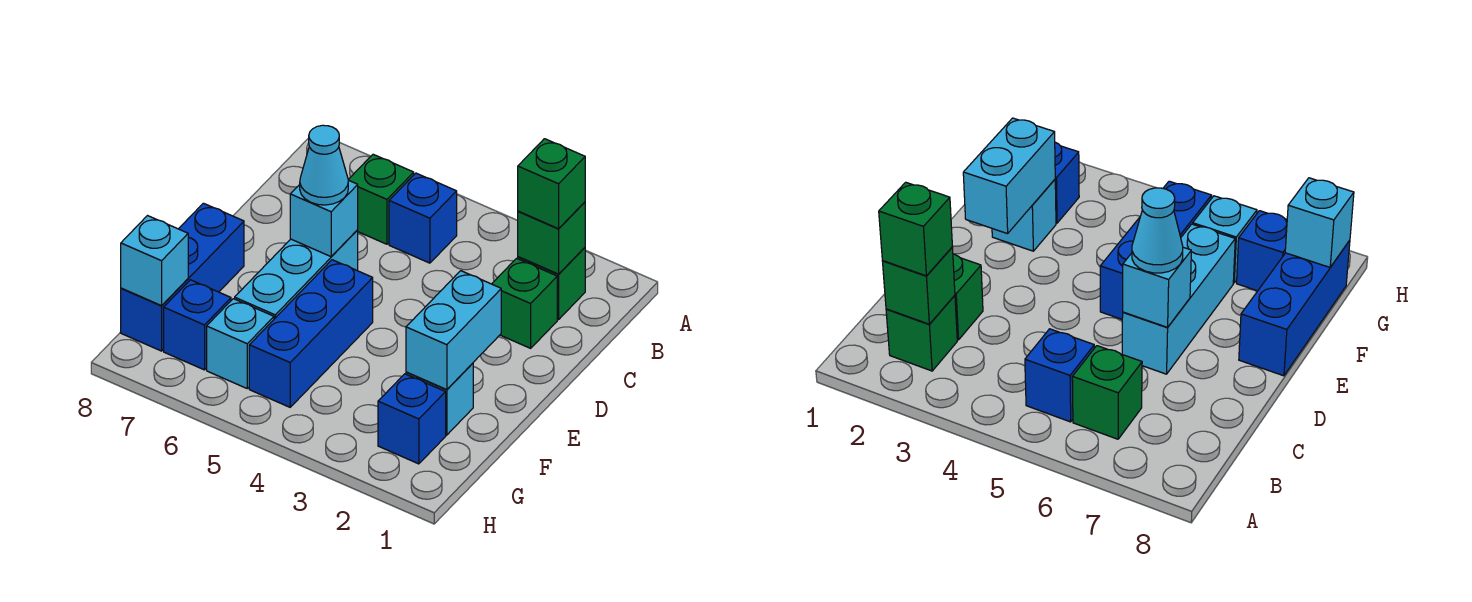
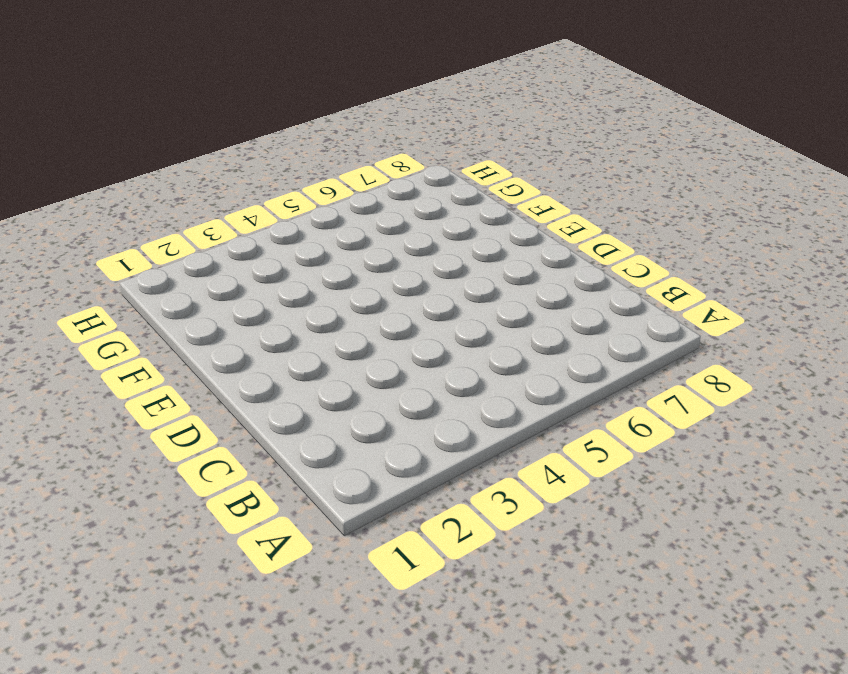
none -> green 1x1 brick [518,248,585,320]
none -> blue 1x1 brick [389,173,457,263]
none -> green 1x1 brick [348,154,414,244]

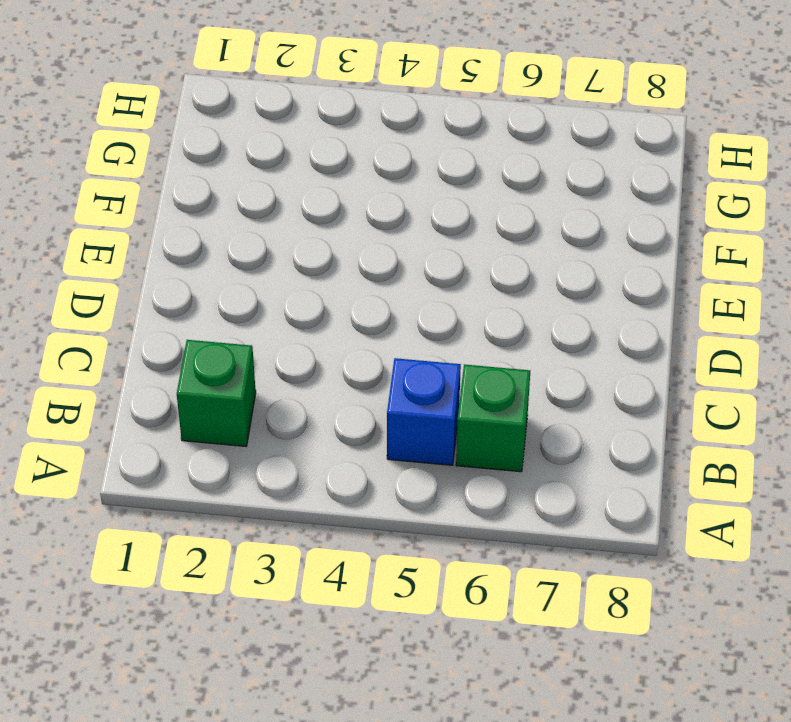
none -> green 1x1 brick [492,258,557,348]
none -> cyan 1x3 brick [235,230,358,319]
none -> blue 1x3 brick [249,260,373,407]

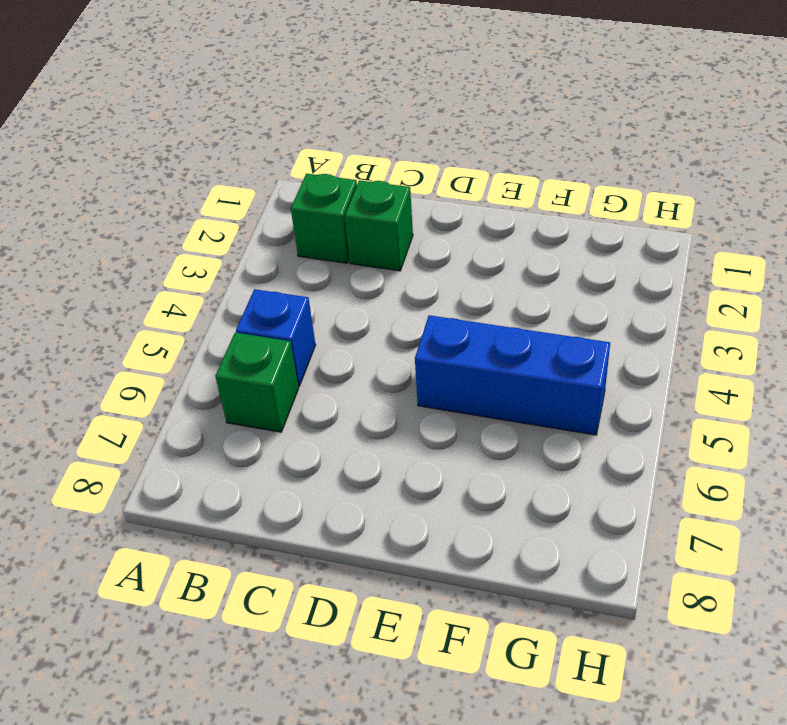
none -> cyan 1x3 brick [235,230,358,319]
none -> blue 1x3 brick [121,203,244,351]
none -> cyan 1x1 brick [406,363,473,435]

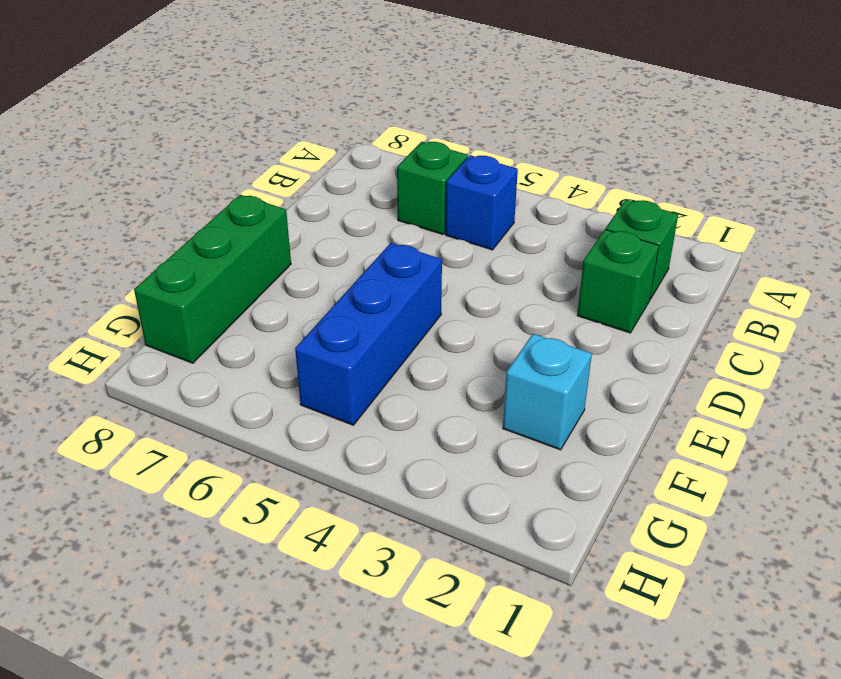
green 1x3 brick [134,195,291,363] -> blue 1x3 brick [121,203,244,351]
none -> cyan 1x3 brick [235,230,358,319]
none -> blue 1x1 brick [378,374,446,464]
none -> cyan 1x1 brick [207,299,274,388]

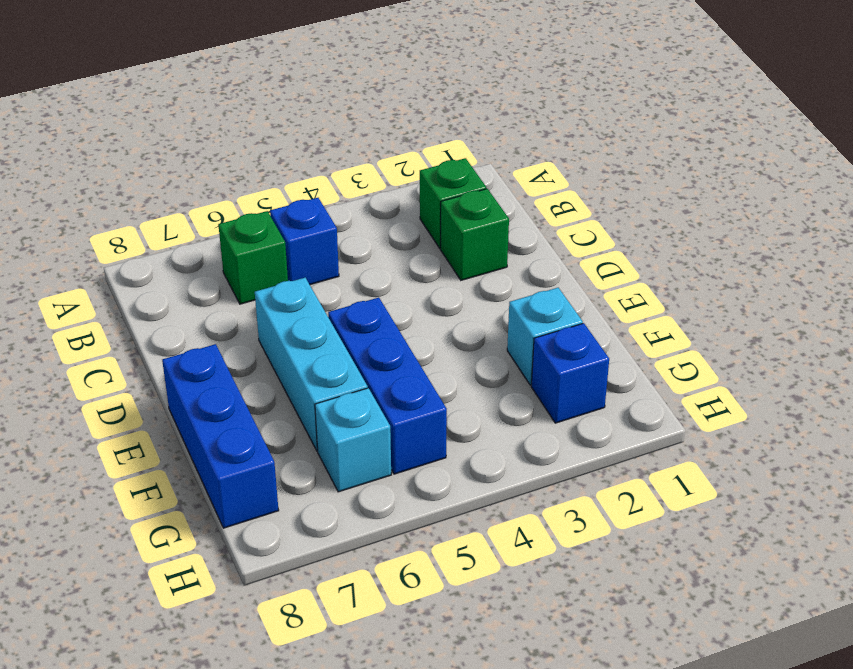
none -> blue 1x1 brick [164,280,231,370]
none -> green 1x1 brick [518,202,585,274]
none -> cyan 1x1 brick [290,180,358,257]

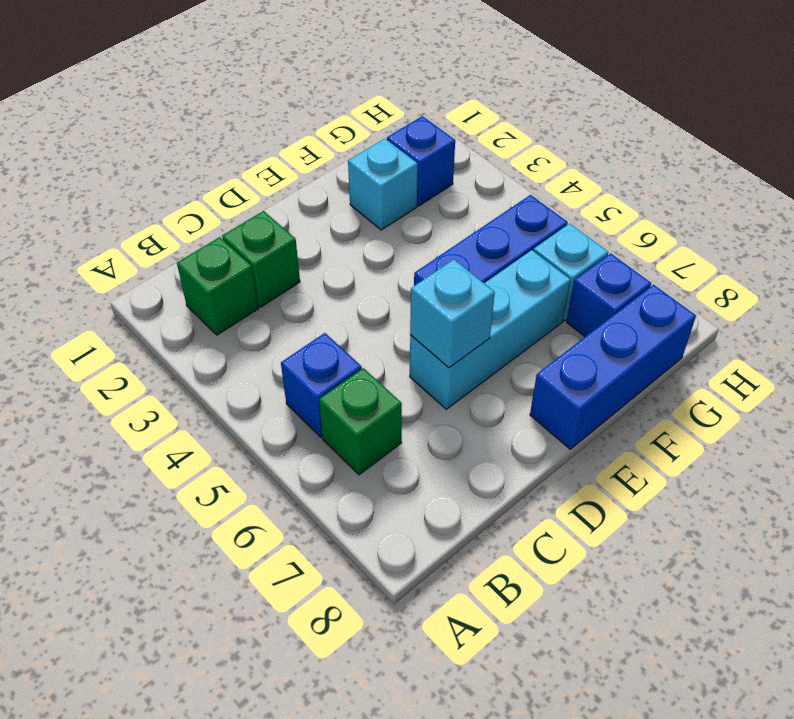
none -> green 1x1 brick [518,202,585,274]
none -> cyan 1x2 brick [406,271,501,390]
none -> cyan 1x1 brick [121,216,188,306]

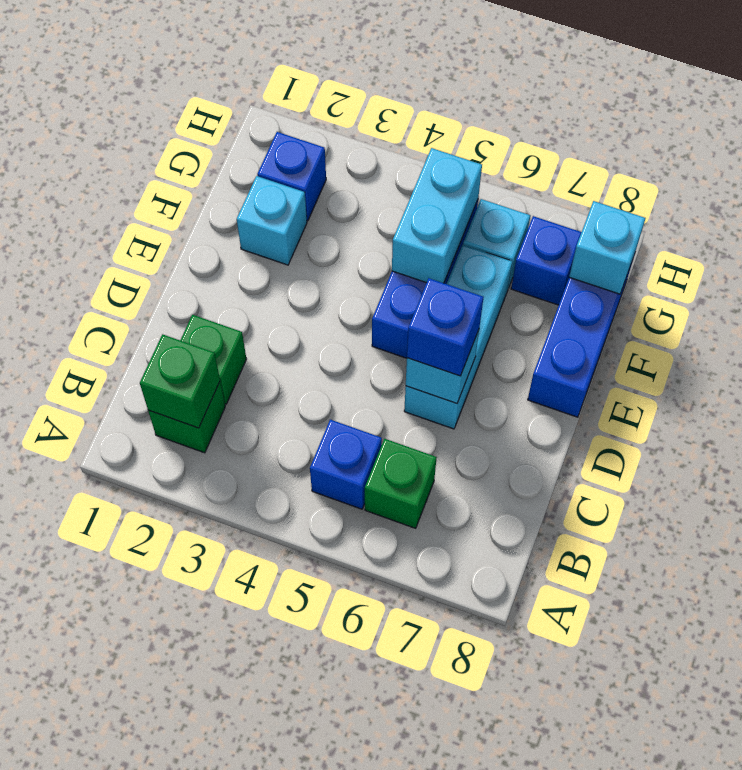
blue 1x1 brick [407,278,483,376] -> cyan 1x1 cone [300,125,348,205]
cyan 1x2 brick [392,148,482,283] -> cyan 1x2 brick moved to [406,271,501,390]
none -> green 1x1 brick [518,139,585,229]

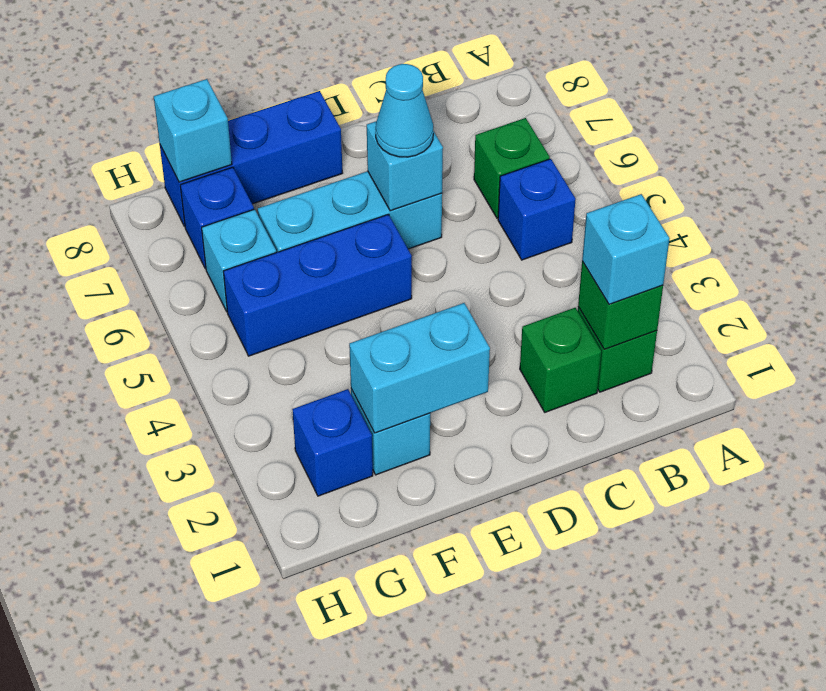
cyan 1x1 brick [582,194,670,305] -> green 1x1 brick [518,139,585,229]

